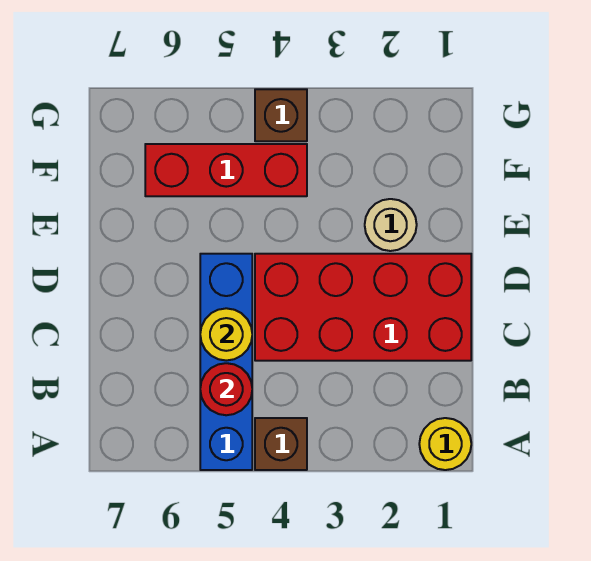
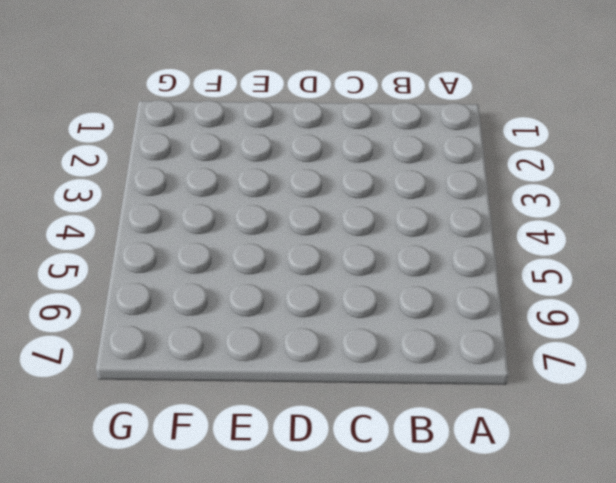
none -> yellow 1x1 round brick [419,418,471,470]
none -> brown 1x1 brick [255,418,307,470]

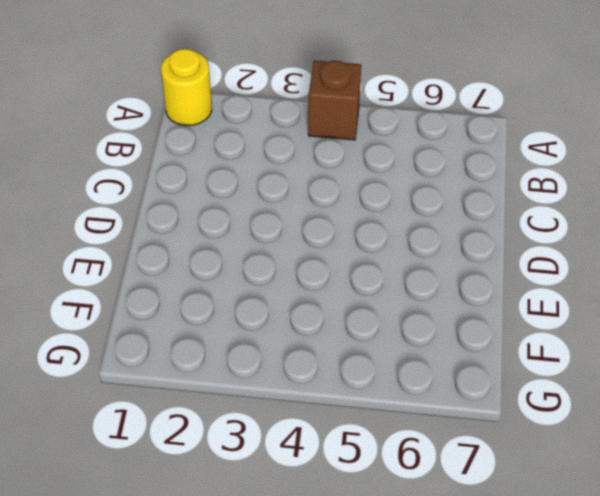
none -> blue 1x4 brick [200,254,252,470]
none -> red 2x4 brick [255,254,471,361]

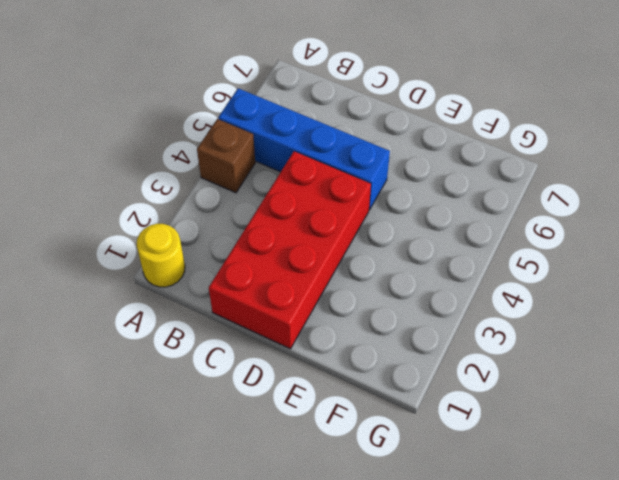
none -> tan 1x1 round brick [365,199,417,251]
none -> red 1x3 brick [145,144,307,196]

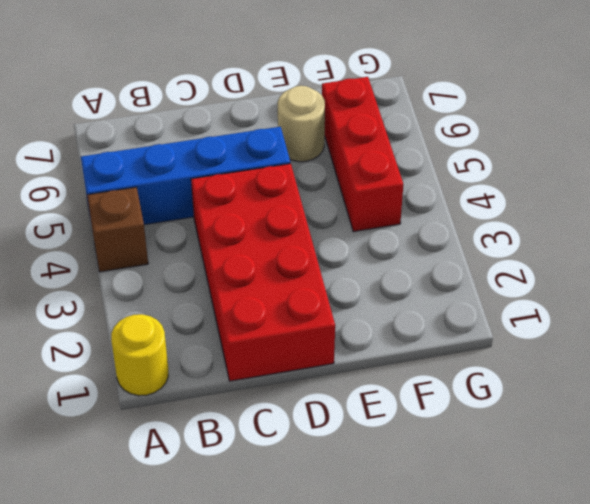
tan 1x1 round brick [278,86,325,162] -> tan 1x1 round brick moved to [365,199,417,251]
none -> brown 1x1 brick [255,89,307,141]
none -> red 1x1 round brick [200,363,252,415]

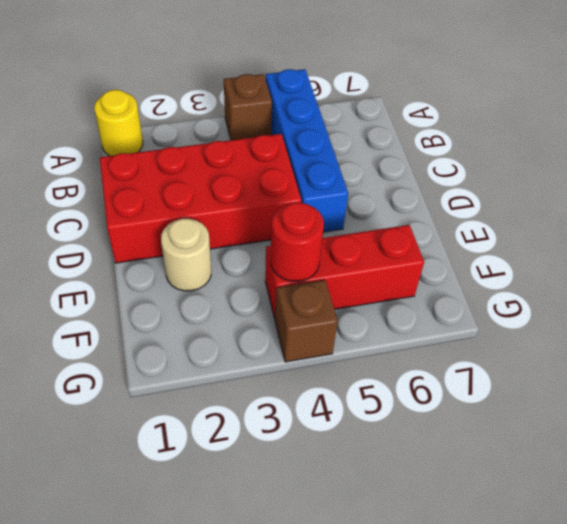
red 1x1 round brick [271,202,324,281] -> red 1x1 round brick moved to [200,363,252,415]
none -> yellow 1x1 round brick [200,308,252,361]

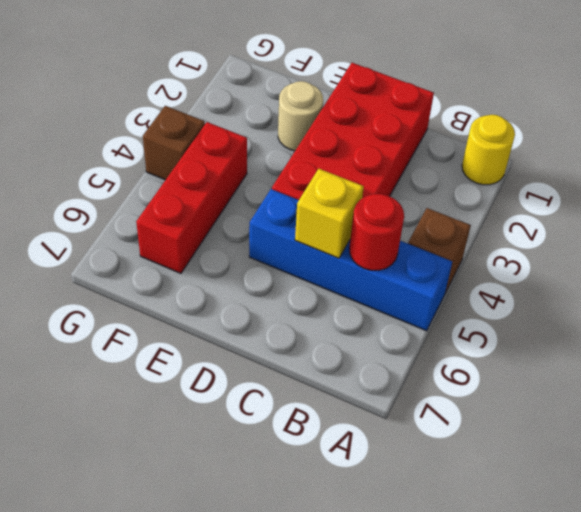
yellow 1x1 brick [295,169,364,258] -> yellow 1x1 round brick [200,308,252,361]

